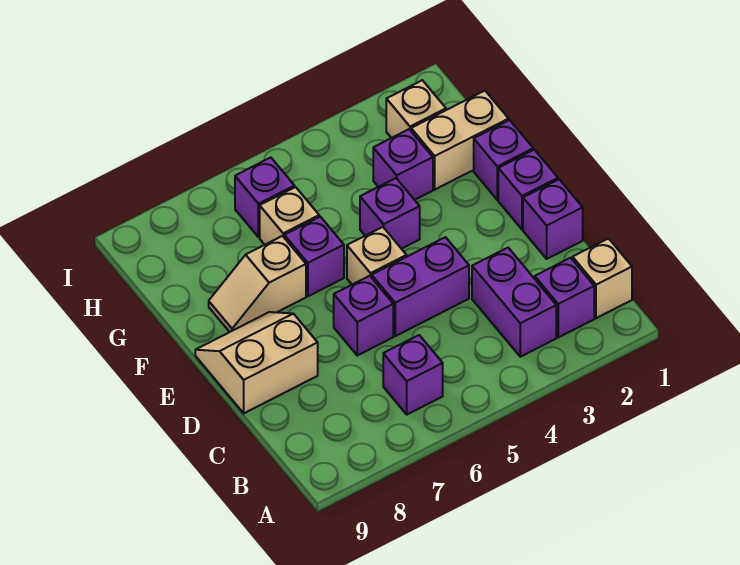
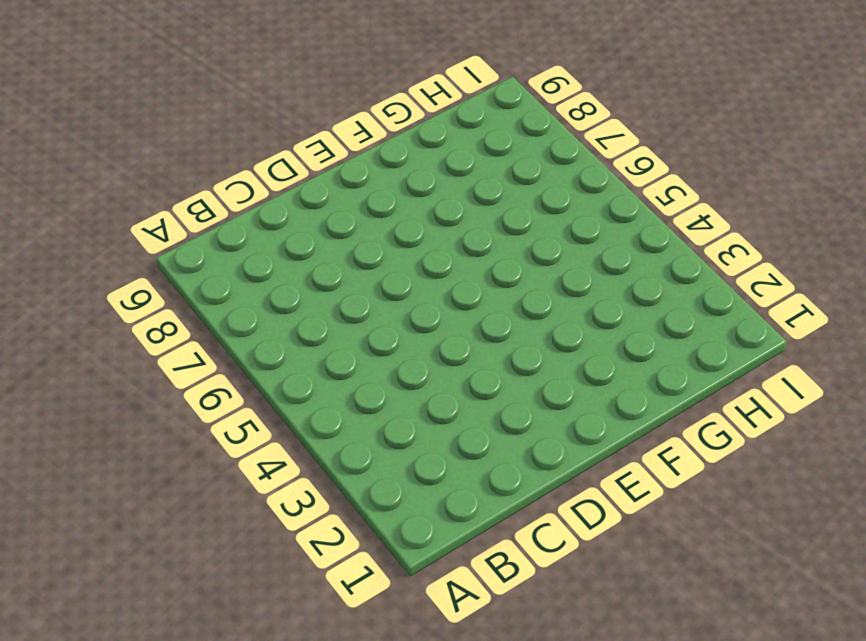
none -> tan 1x1 brick [573,239,632,318]
none -> purple 1x1 brick [535,258,594,337]
none -> purple 1x2 brick [472,248,556,357]

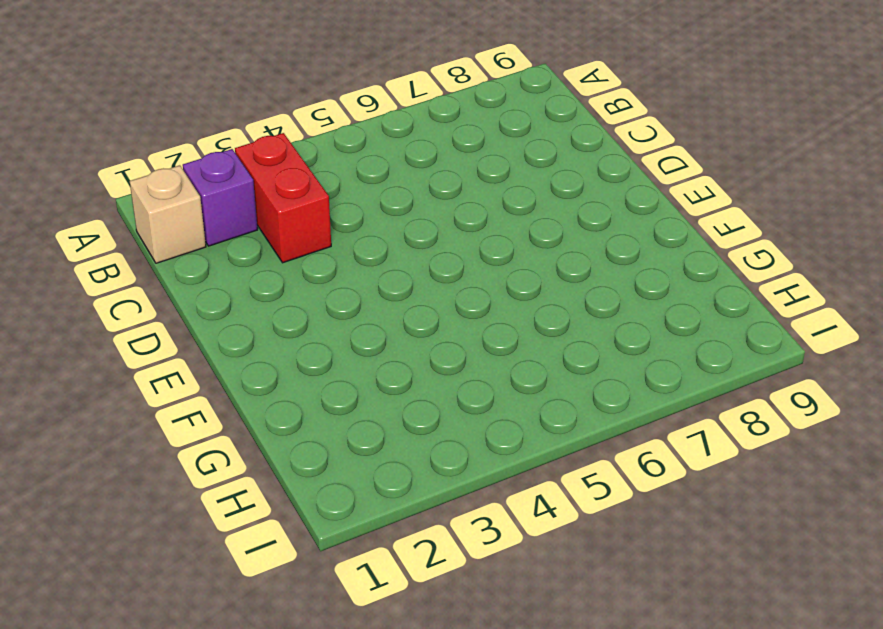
red 1x2 brick [235,133,331,263] -> purple 1x2 brick [472,248,556,357]
none -> purple 1x1 brick [383,335,443,414]
none -> purple 1x1 brick [523,180,583,259]
none -> purple 1x2 brick [372,237,469,336]

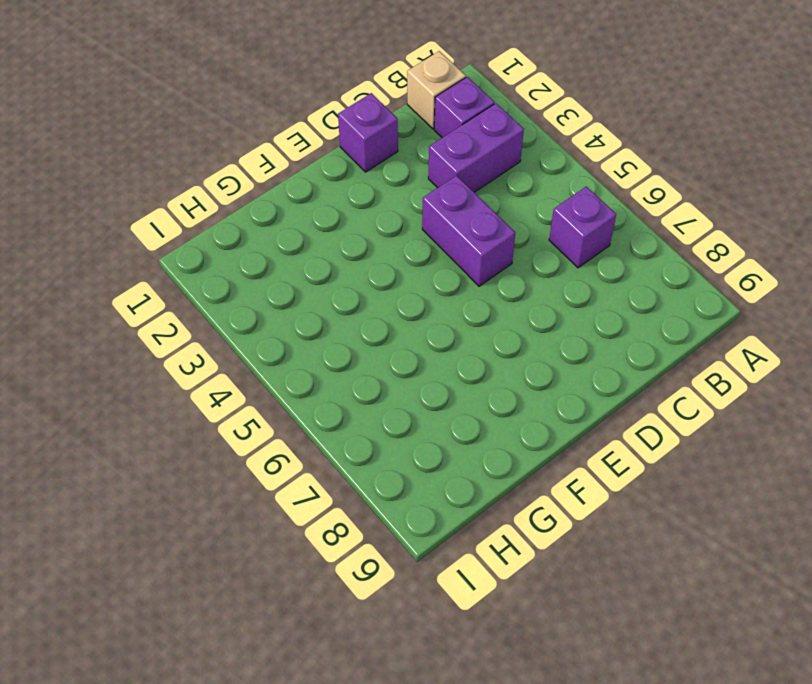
none -> purple 1x1 brick [334,276,393,355]
none -> tan 2x2 slope [195,312,318,413]
none -> purple 1x1 brick [498,150,558,229]

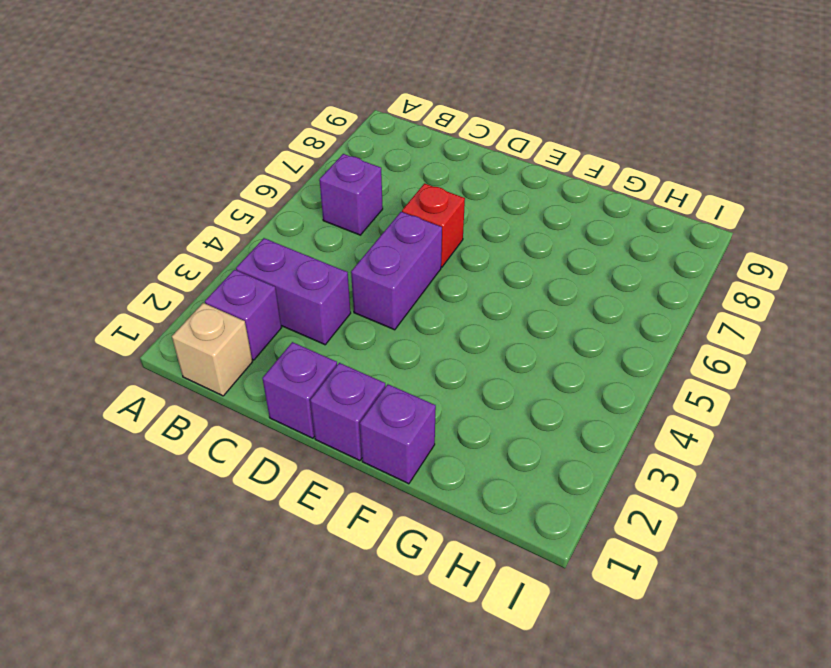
red 1x1 brick [402,183,465,267] -> purple 1x1 brick [334,276,393,355]
none -> tan 2x2 slope [195,312,318,413]
none -> tan 1x1 brick [347,227,407,284]
none -> purple 1x1 brick [360,178,420,249]

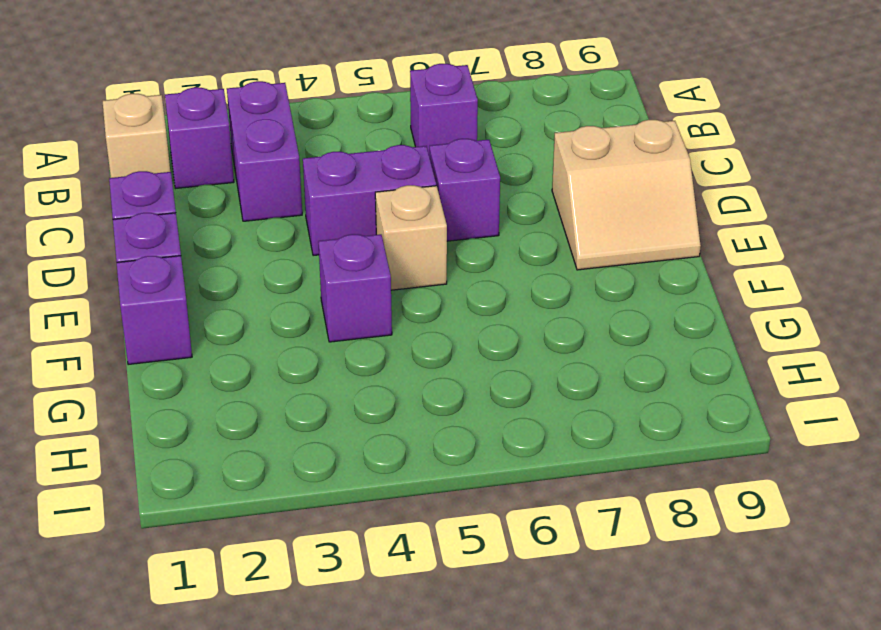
none -> purple 1x1 brick [284,217,344,296]
none -> tan 1x2 slope [209,236,306,332]
none -> tan 1x2 brick [411,91,509,189]

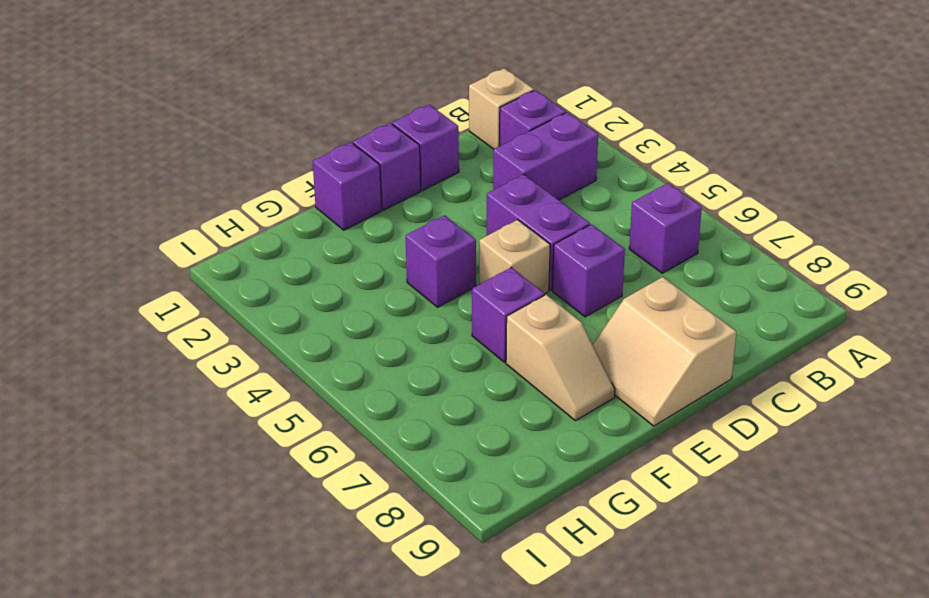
none -> tan 1x2 brick [411,91,509,189]
none -> purple 1x1 brick [373,129,433,200]
none -> tan 1x1 brick [260,187,319,245]

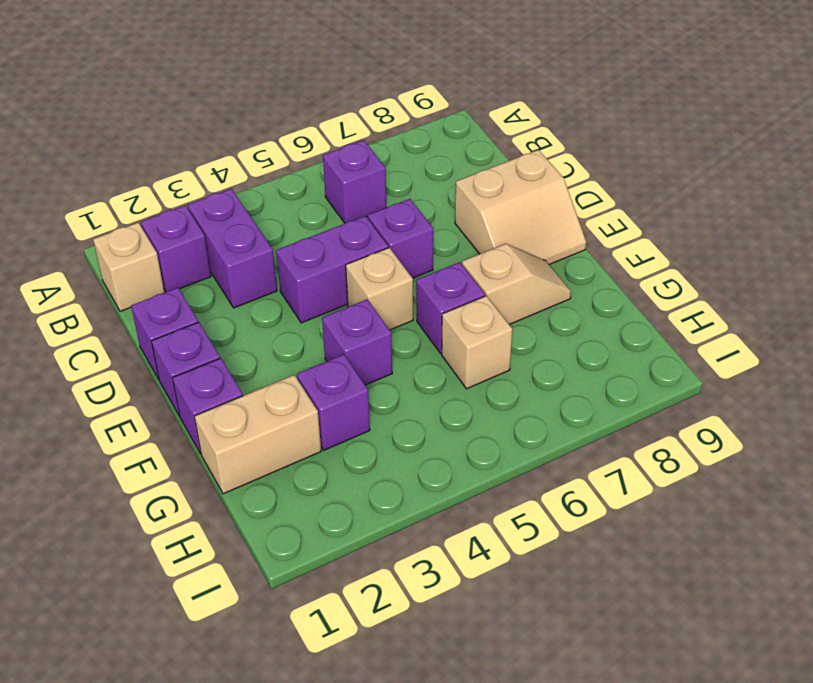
none -> tan 1x1 brick [386,80,446,138]
none -> purple 1x1 brick [235,158,295,237]

